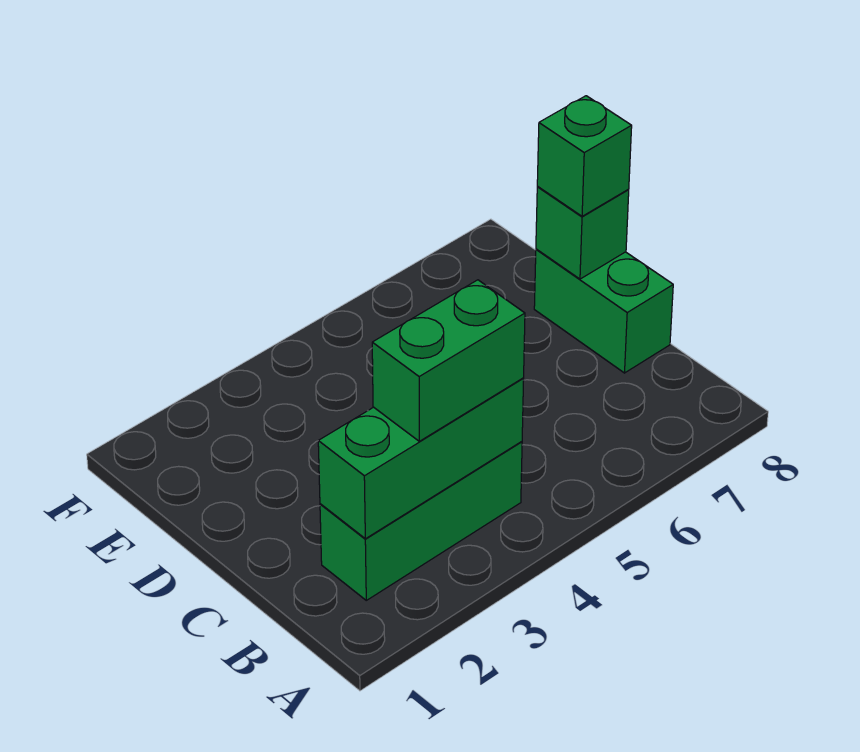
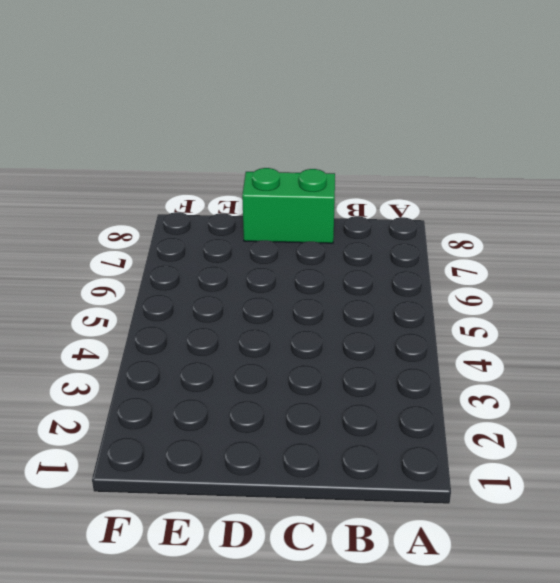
none -> green 1x3 brick [320,442,522,600]
none -> green 1x3 brick [318,378,524,539]

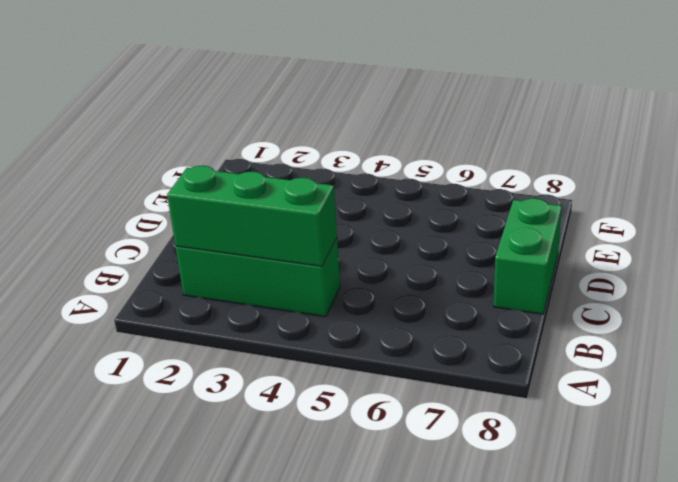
none -> green 1x1 brick [536,187,629,279]
none -> green 1x2 brick [372,280,525,441]

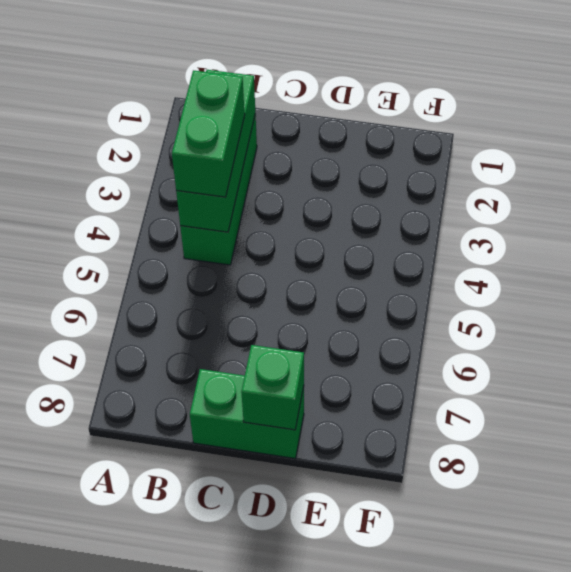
none -> green 1x1 brick [537,96,632,216]

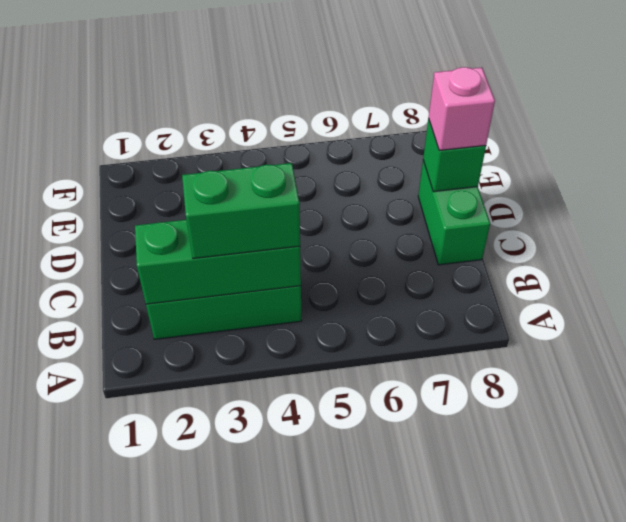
pink 1x1 brick [429,67,495,151] -> green 1x1 brick [537,96,632,216]

